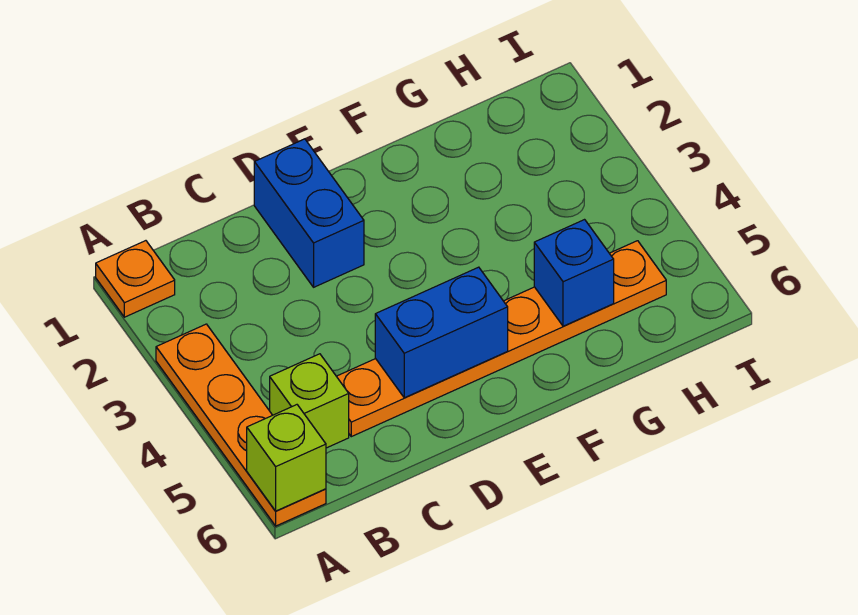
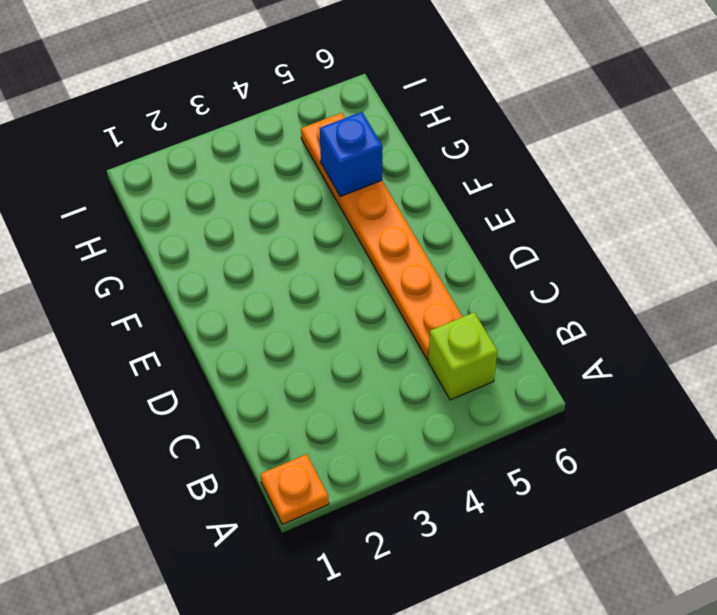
none -> orange 1x4 plate [156,324,326,526]
none -> blue 1x2 brick [254,139,364,287]

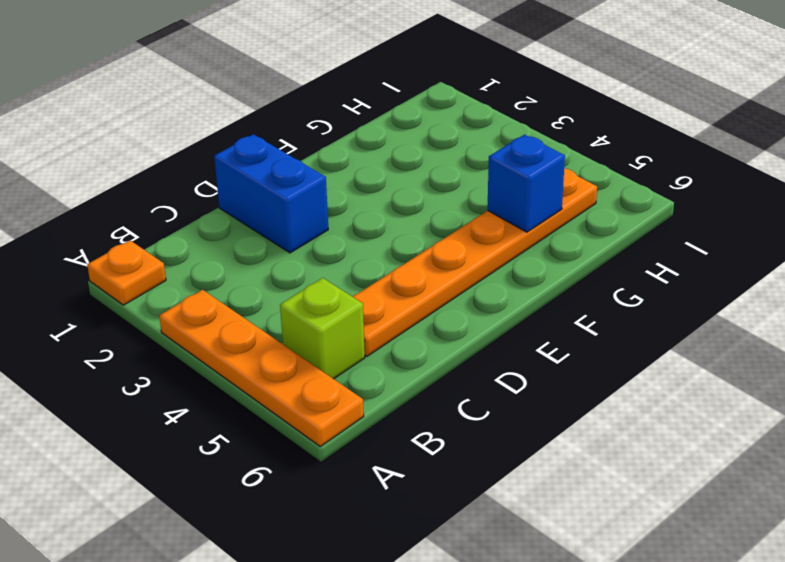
none -> lime 1x1 brick [247,405,326,511]
none -> blue 1x2 brick [375,267,508,398]

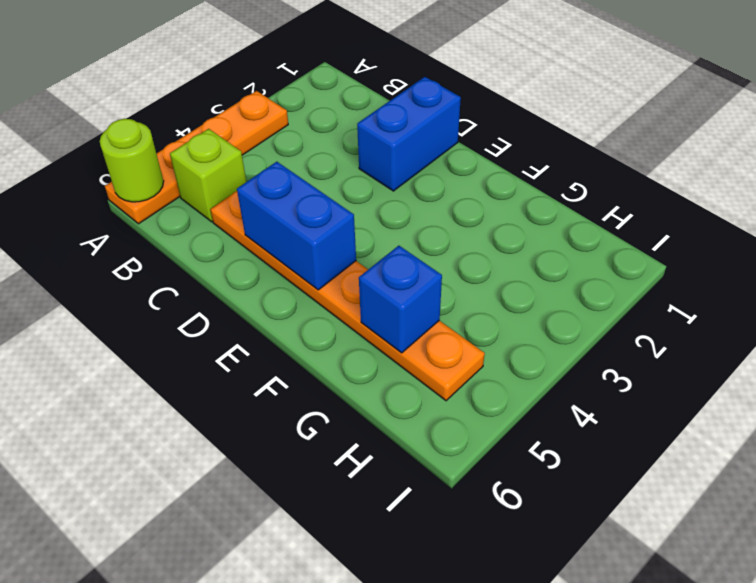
lime 1x1 round brick [100,119,164,202] -> lime 1x1 brick [247,405,326,511]
none -> orange 1x1 plate [96,241,175,317]

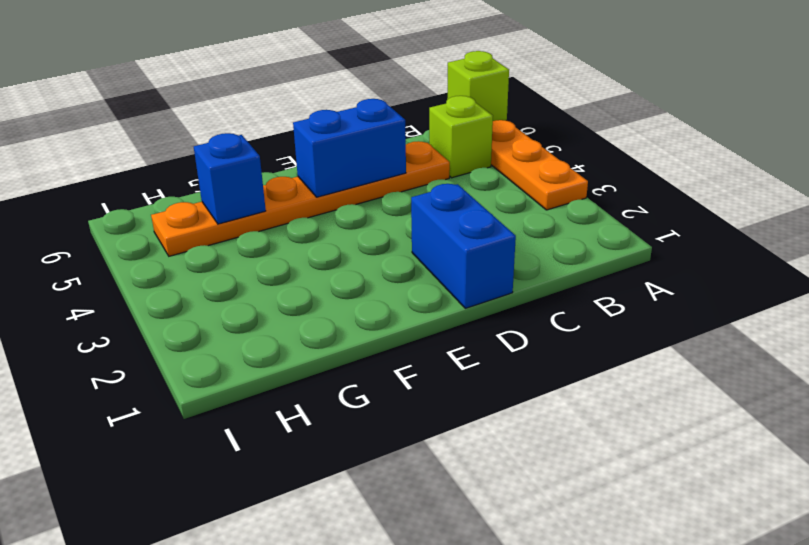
none -> orange 1x1 plate [96,241,175,317]

